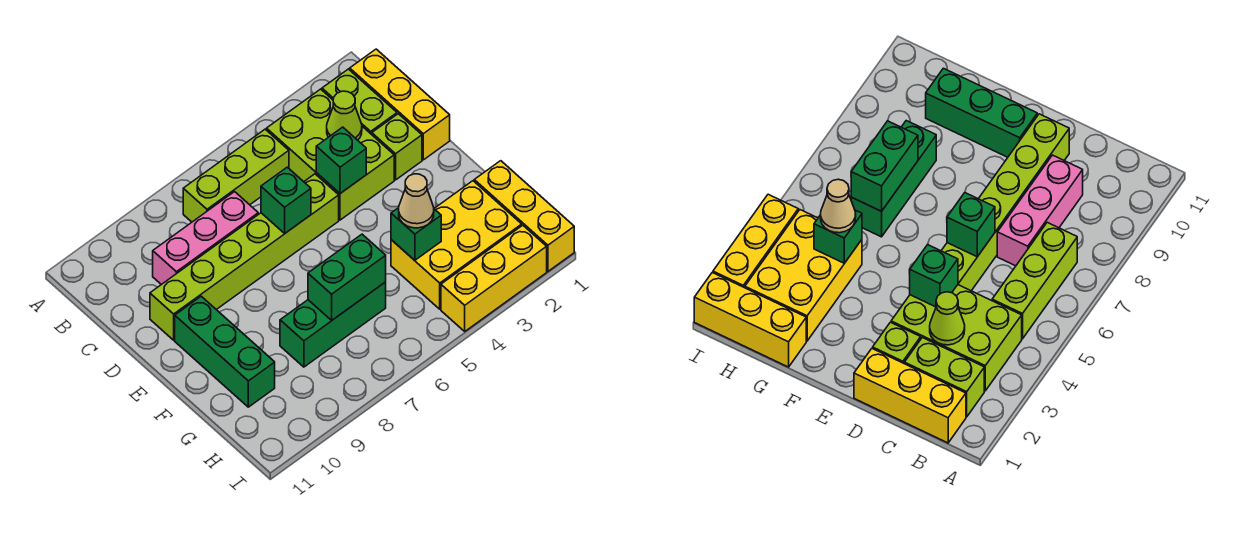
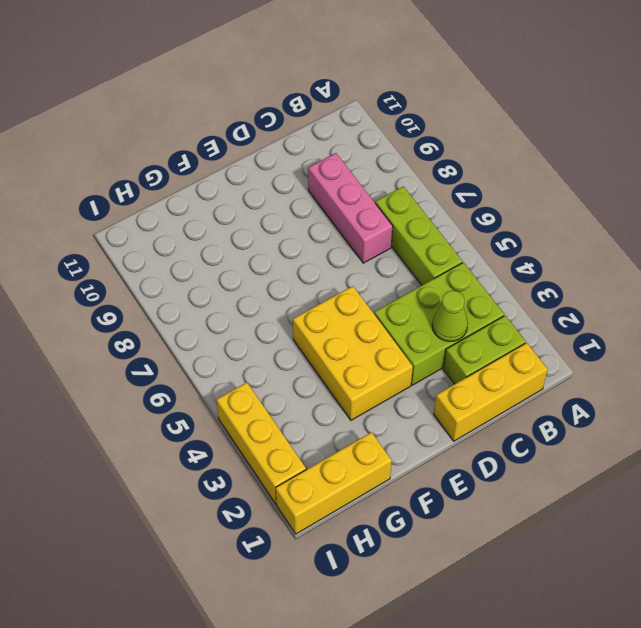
yellow 2x3 brick [293,286,413,420] -> yellow 2x3 brick moved to [391,181,522,309]
none -> lime 1x1 brick [372,114,422,180]
none -> lime 1x6 brick [150,174,339,340]
none -> green 1x3 brick [175,296,275,407]

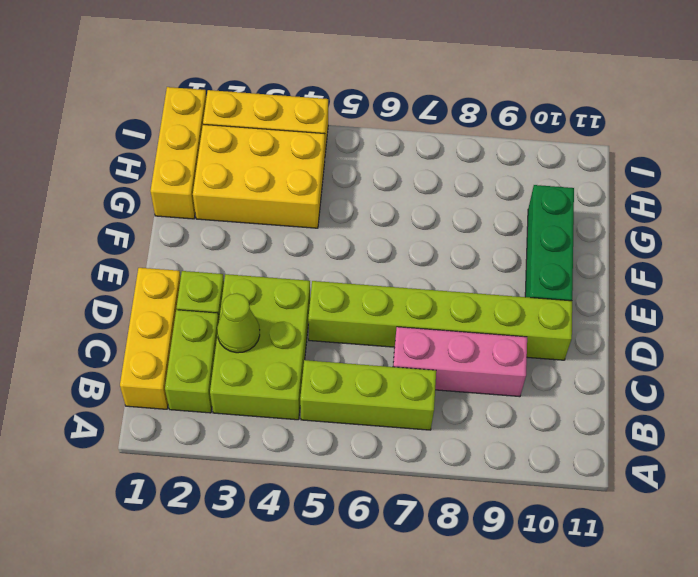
none -> green 1x3 brick [280,282,386,367]
none -> green 1x1 brick [316,127,366,193]
none -> green 1x1 brick [261,167,311,233]

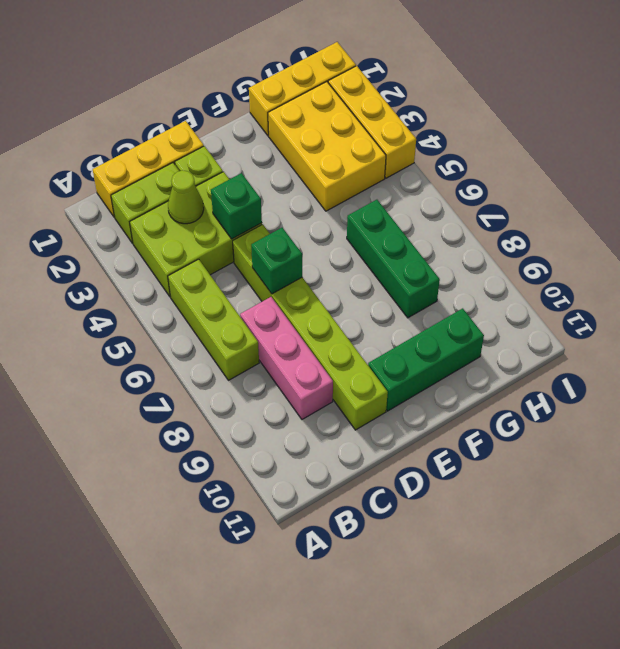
none -> green 1x1 brick [391,208,441,260]
none -> green 1x2 brick [308,234,386,321]
none -> tan 1x1 cone [399,174,434,228]

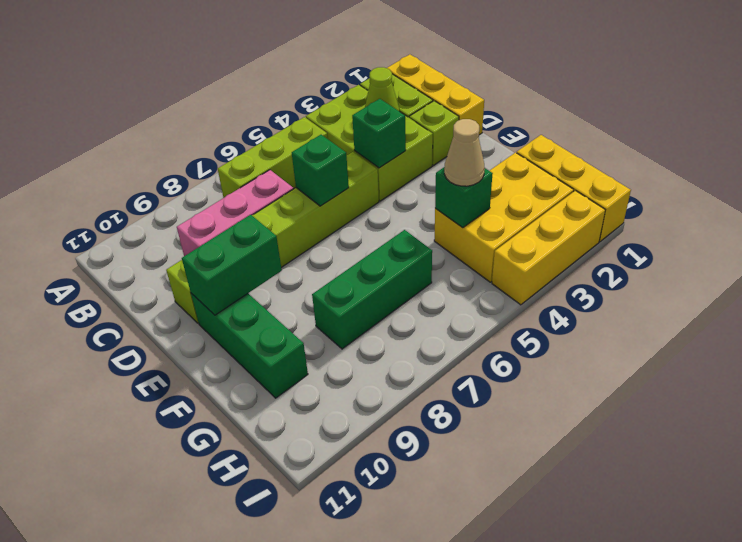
green 1x2 brick [182,215,282,315] -> green 1x2 brick moved to [308,234,386,321]

